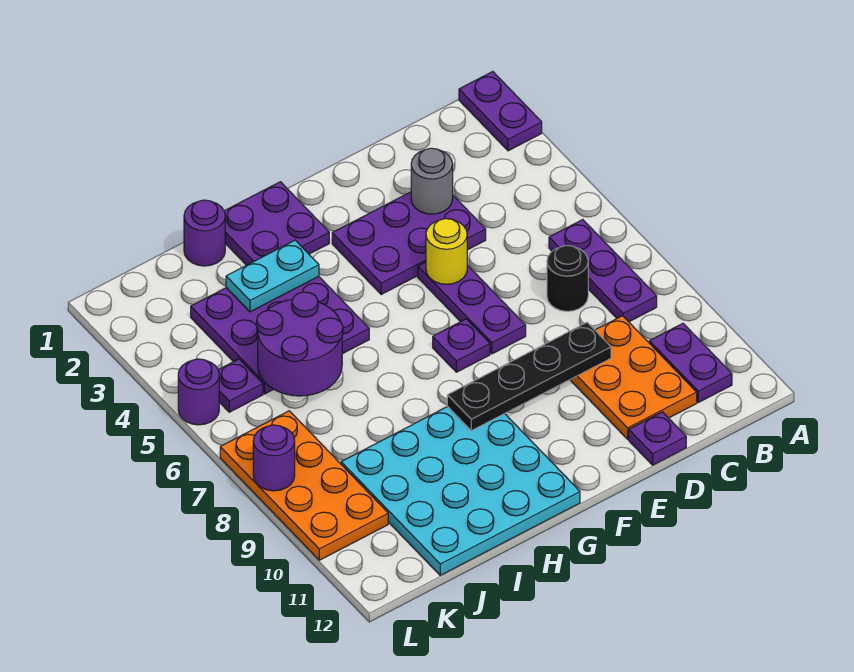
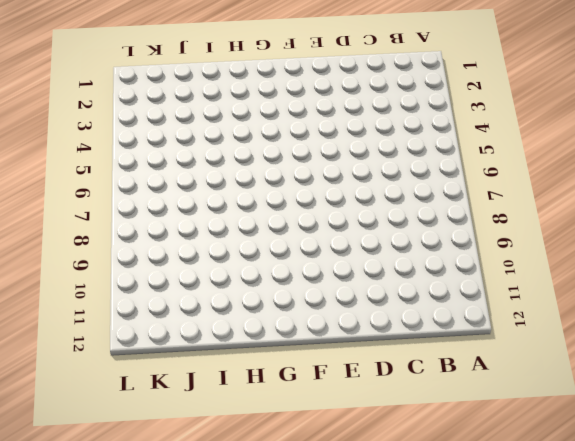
none -> purple 1x2 plate [459,72,542,151]
none -> purple 1x3 plate [549,220,657,322]
none -> purple 1x2 plate [649,323,732,402]

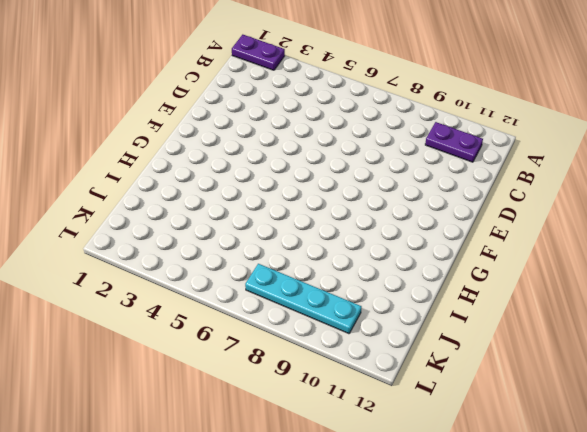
cyan 1x4 plate [245,264,361,334] -> orange 2x4 plate [220,411,388,560]
none -> purple 1x3 plate [549,220,657,322]
none -> black 1x1 round brick [547,245,588,311]
none -> orange 2x3 plate [570,316,697,439]

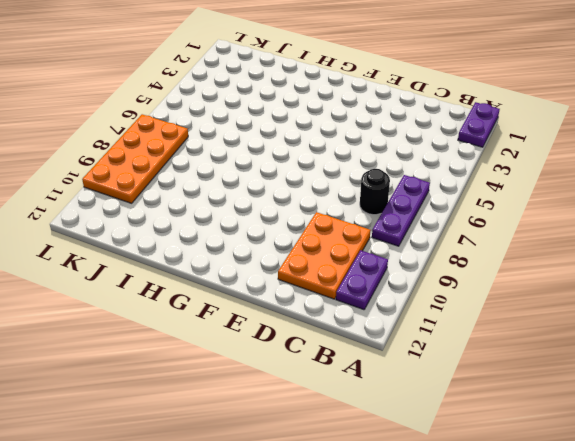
none -> purple 2x3 plate [332,192,486,294]
none -> purple 1x1 plate [629,412,686,465]
none -> purple 1x3 plate [418,262,526,354]

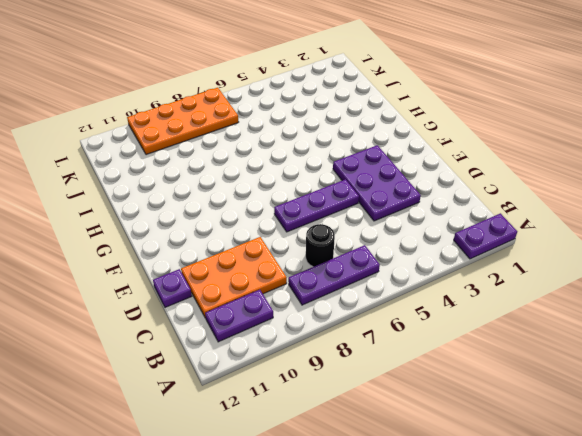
none -> purple 1x1 plate [433,319,490,372]
none -> purple 2x2 plate [224,182,329,265]
none -> cyan 4x4 plate [341,406,580,575]

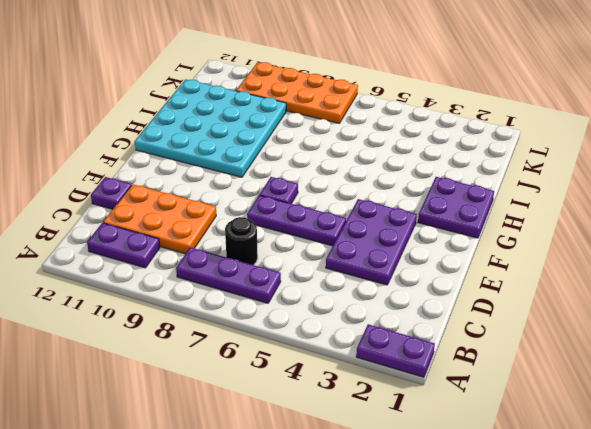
none -> purple 3x3 plate [191,276,369,394]
none -> purple 1x1 round brick [184,200,225,266]
none -> purple 1x1 plate [219,359,263,412]

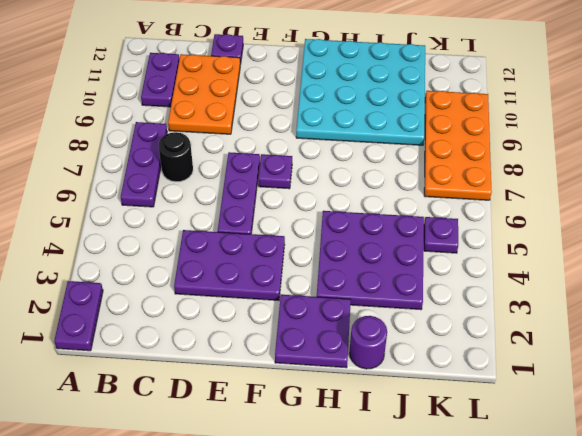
none -> purple 1x1 round brick [178,359,219,425]
none -> grey 1x1 round brick [411,148,453,214]
none -> black 1x4 plate [447,322,611,431]

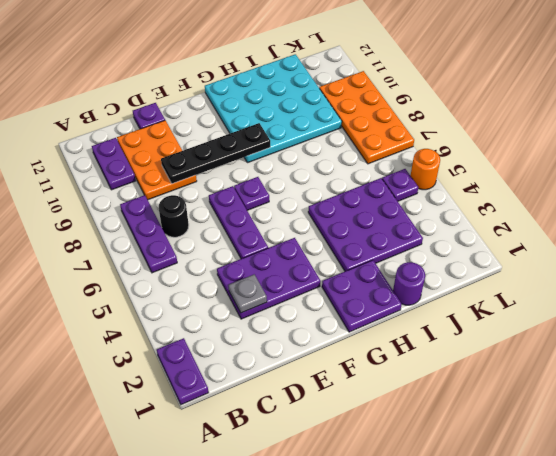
grey 1x1 plate [229,274,267,313] -> grey 1x1 round brick [411,148,453,214]
orange 1x1 round brick [410,149,440,190] -> purple 1x1 round brick [178,359,219,425]
none -> yellow 1x1 round brick [426,219,467,284]
none -> cyan 1x2 plate [226,240,319,312]
none -> purple 2x2 round brick [257,292,343,396]

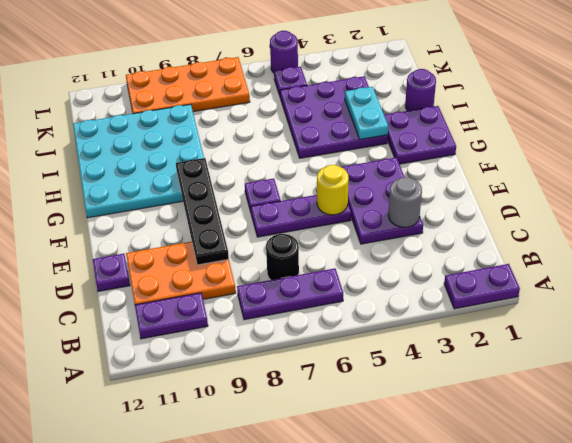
none -> purple 2x2 round brick [257,292,343,396]
none -> purple 1x1 round brick [253,425,295,491]

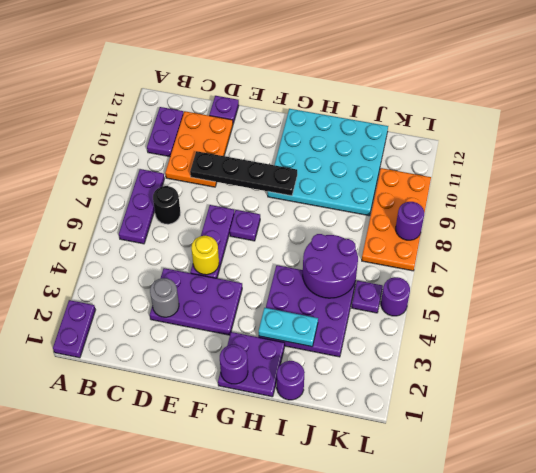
purple 1x1 round brick [220,345,248,384] -> none

